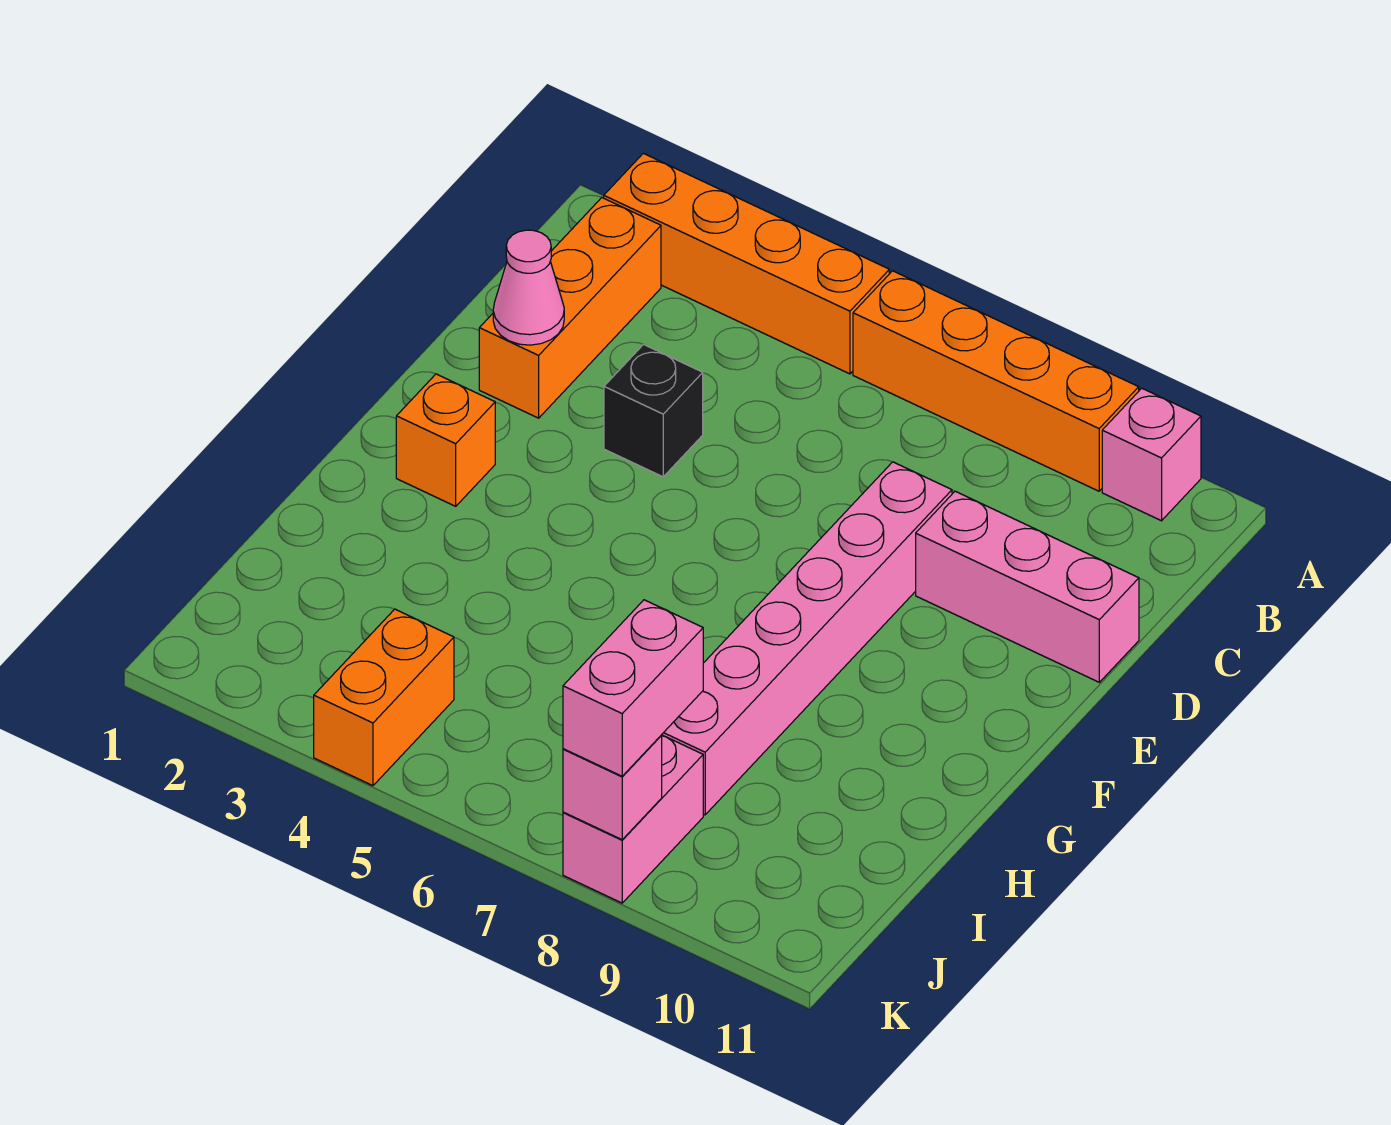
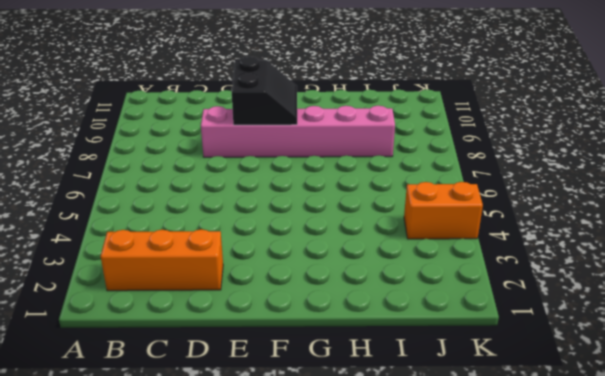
black 2x2 slope [232,56,297,125] -> none
none -> orange 1x4 brick [604,153,889,374]
none -> orange 1x4 brick [853,271,1139,491]
none -> pink 1x1 brick [1102,388,1201,521]

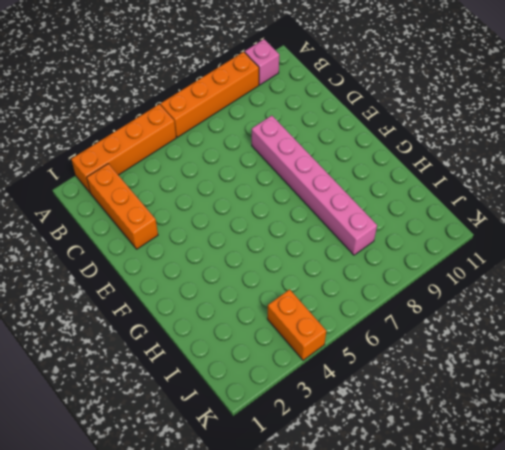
none -> black 1x1 brick [604,344,703,477]
none -> pink 1x3 brick [916,491,1139,682]
none -> orange 1x1 brick [396,374,495,506]

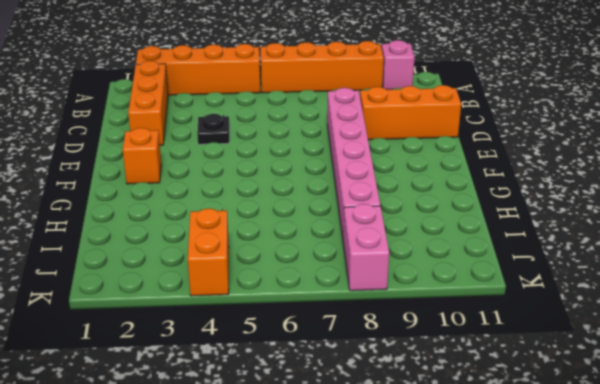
black 1x1 plate [197,114,230,144] -> black 1x1 brick [604,344,703,477]
orange 1x3 brick [360,85,461,140] -> pink 1x3 brick [916,491,1139,682]
none -> pink 1x1 cone [493,230,564,345]
none -> pink 1x1 brick [563,735,662,840]
none -> pink 1x2 brick [563,600,703,776]

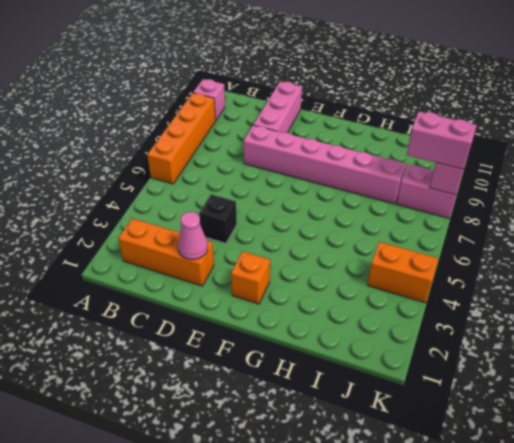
none -> orange 1x4 brick [604,153,889,374]

